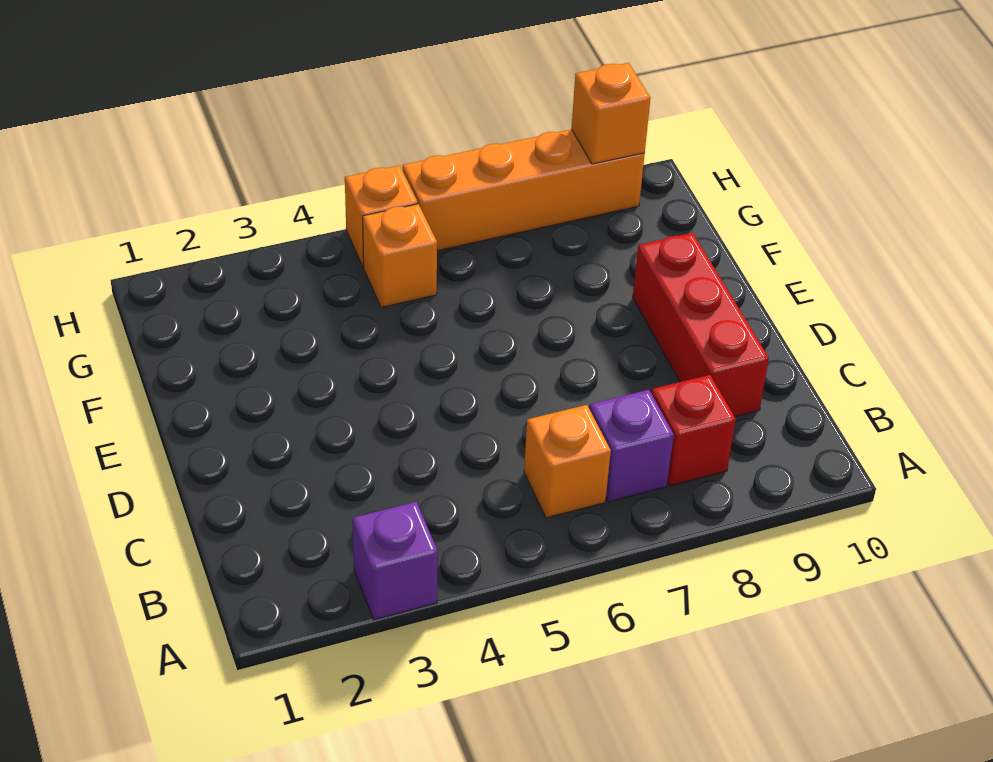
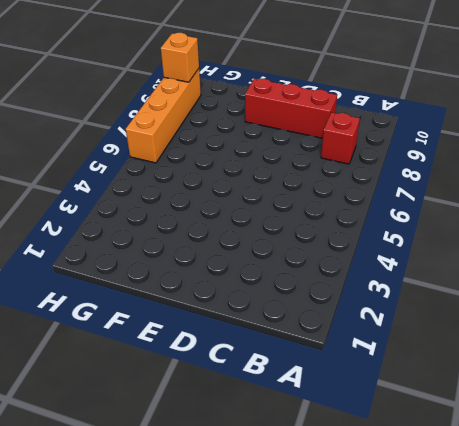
none -> purple 1x1 brick [353,502,438,620]
none -> orange 1x1 brick [524,405,611,518]

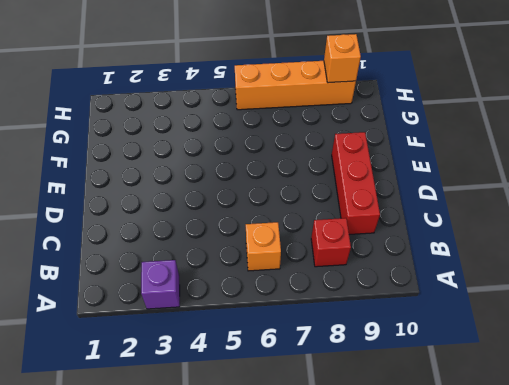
none -> purple 1x1 brick [590,390,674,502]
none -> orange 1x1 brick [363,204,437,307]

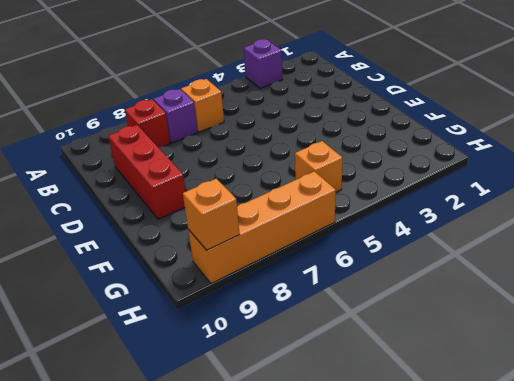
none -> orange 1x1 brick [345,165,418,267]

